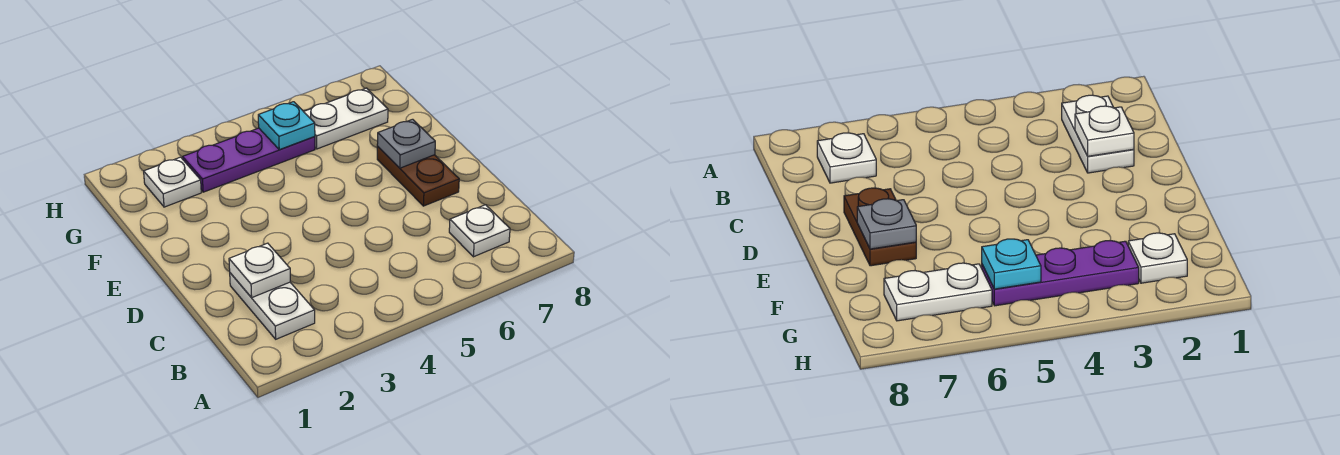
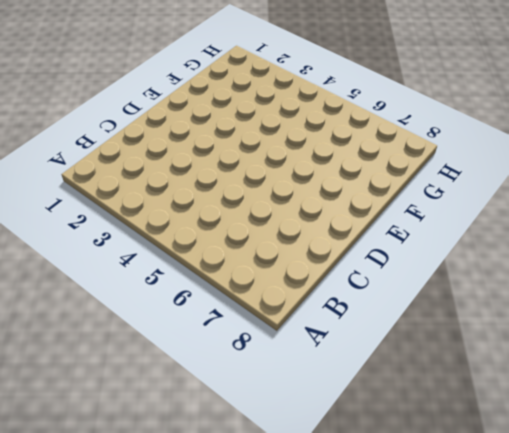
none -> white 1x2 plate [230,273,315,339]
none -> white 1x1 plate [449,205,510,257]

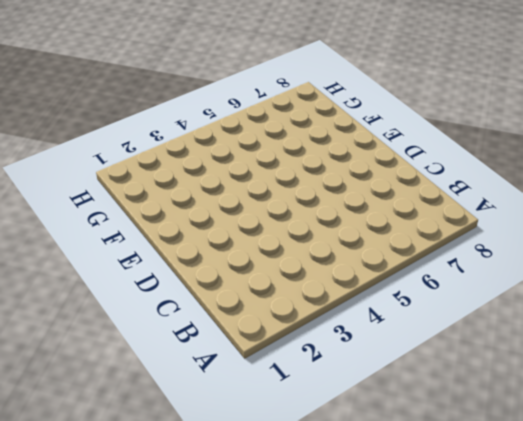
none -> white 1x2 plate [230,273,315,339]
none -> white 1x1 plate [449,205,510,257]

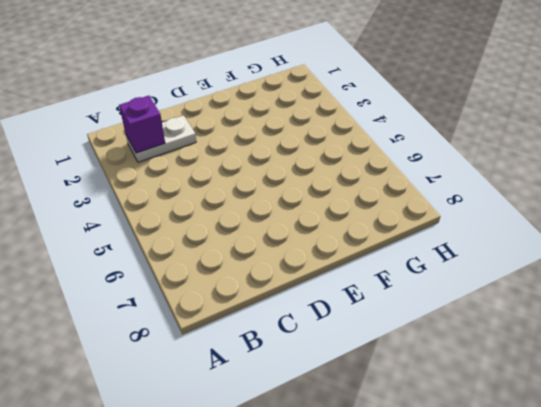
purple 1x1 brick [119,96,165,153] -> none
none -> white 1x1 plate [449,205,510,257]
none -> brown 1x2 plate [377,147,459,206]

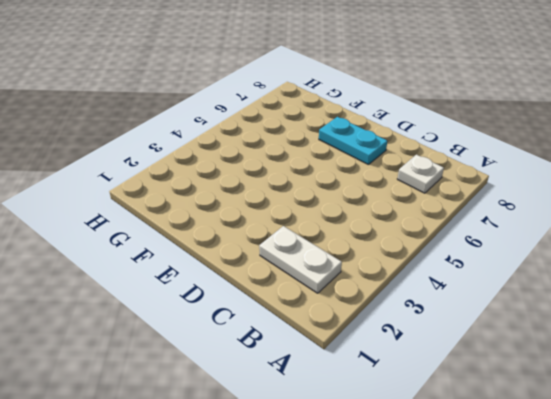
cyan 1x2 plate [319,117,387,165] -> brown 1x2 plate [377,147,459,206]
none -> white 1x1 plate [144,157,201,207]
none -> purple 1x3 plate [183,128,315,192]

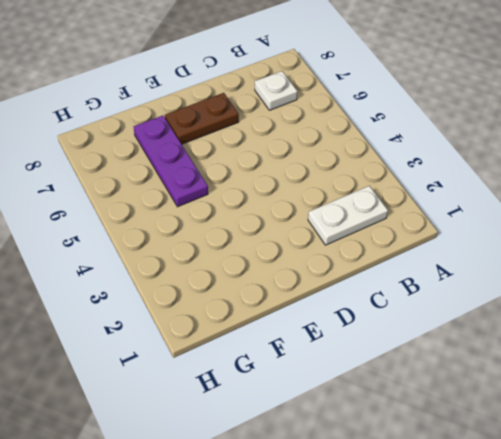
purple 1x3 plate [134,116,208,207] -> purple 1x3 plate moved to [183,128,315,192]
none -> white 1x1 plate [144,157,201,207]
none -> white 1x2 plate [304,88,388,149]

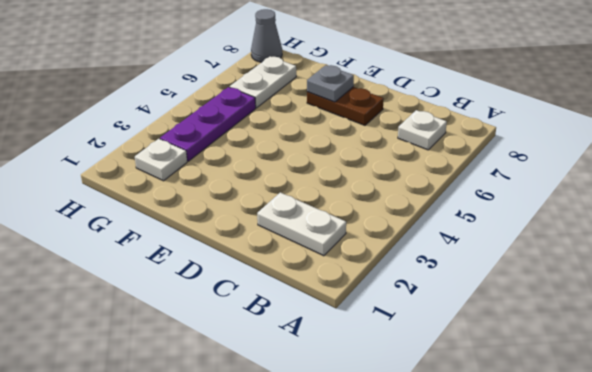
grey 1x1 cone [251,9,282,62] -> none
none -> white 1x1 plate [229,243,290,298]
none -> cyan 1x1 plate [258,102,315,150]

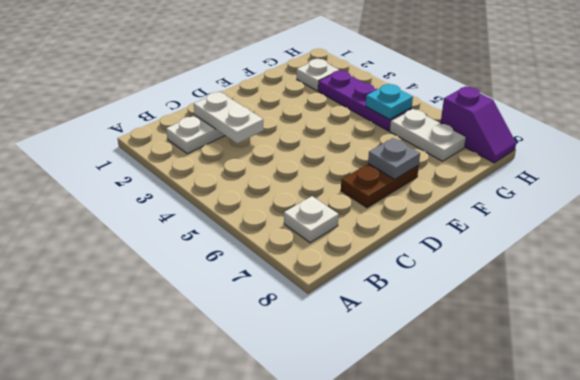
white 1x2 plate [194,92,264,143] -> white 1x1 plate [229,243,290,298]
purple 1x2 slope [441,87,516,163] -> none

